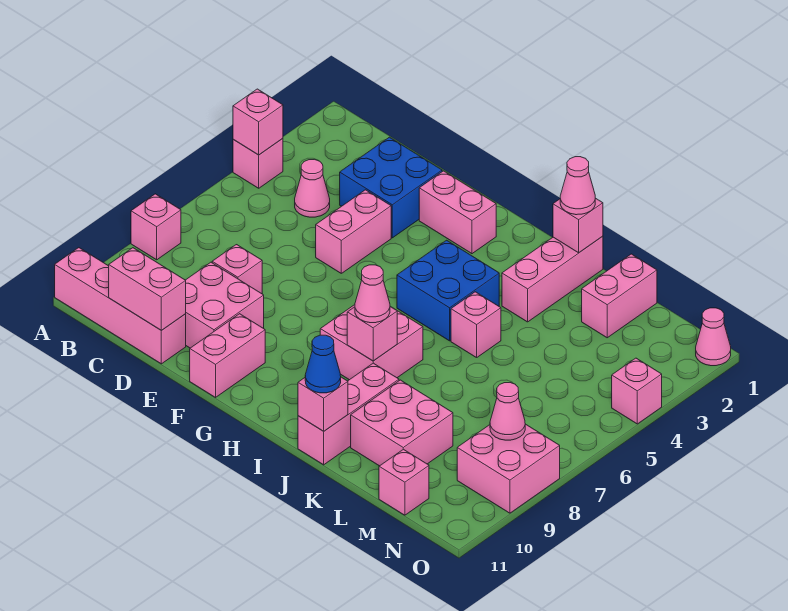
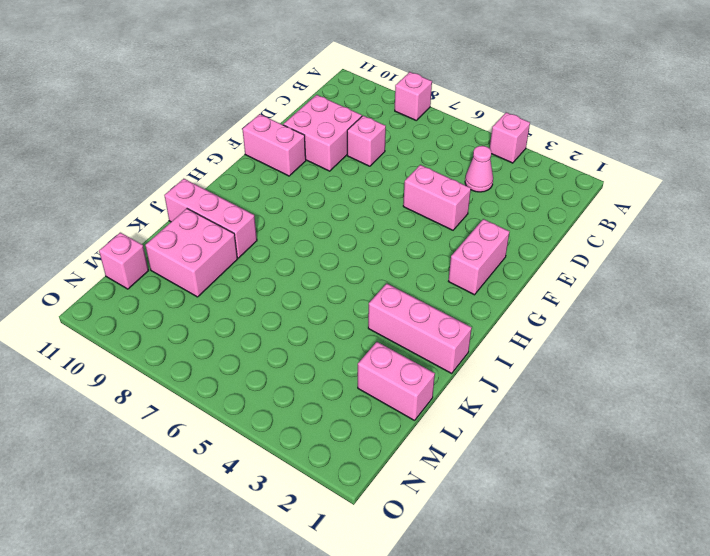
none -> pink 1x4 brick [55,248,186,364]
none -> blue 2x2 brick [340,137,442,238]
none -> blue 2x2 brick [397,240,499,341]
none -> pink 2x2 brick [320,305,423,380]

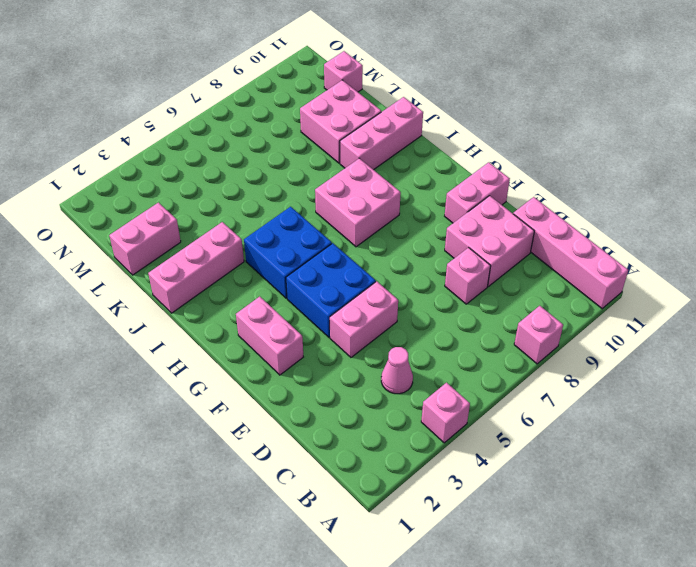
blue 2x2 brick [286,243,376,337] -> blue 2x2 brick moved to [340,137,442,238]
none -> pink 1x1 brick [451,292,501,358]
none -> pink 2x2 brick [457,424,560,513]
none -> pink 1x1 cone [696,308,731,366]
none -> pink 1x1 brick [612,358,662,424]

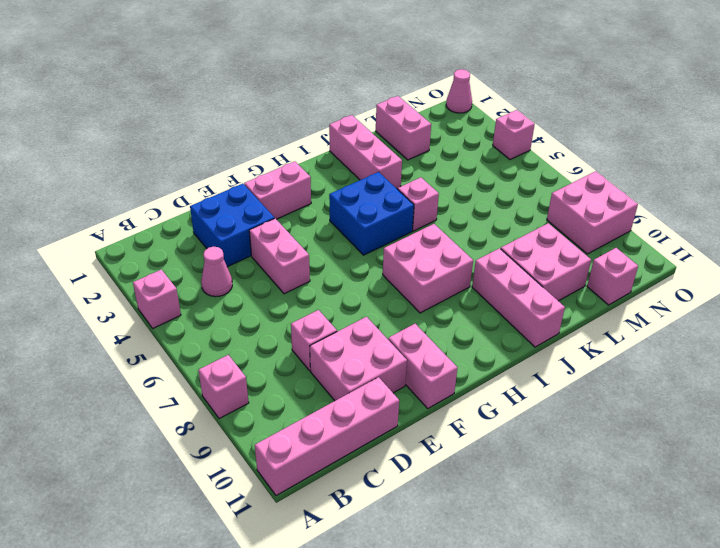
none -> pink 1x1 brick [233,89,283,155]
none -> pink 1x2 brick [109,248,186,331]
none -> pink 1x1 brick [347,307,397,361]
none -> pink 1x1 brick [553,198,603,253]

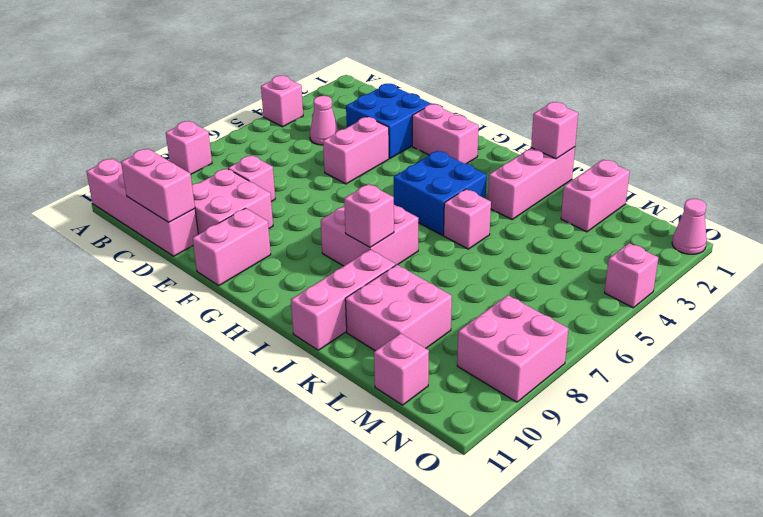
none -> pink 1x1 brick [233,89,283,155]
none -> pink 1x1 brick [298,377,348,431]
none -> pink 1x1 cone [490,383,525,440]
none -> pink 1x1 cone [355,265,390,323]

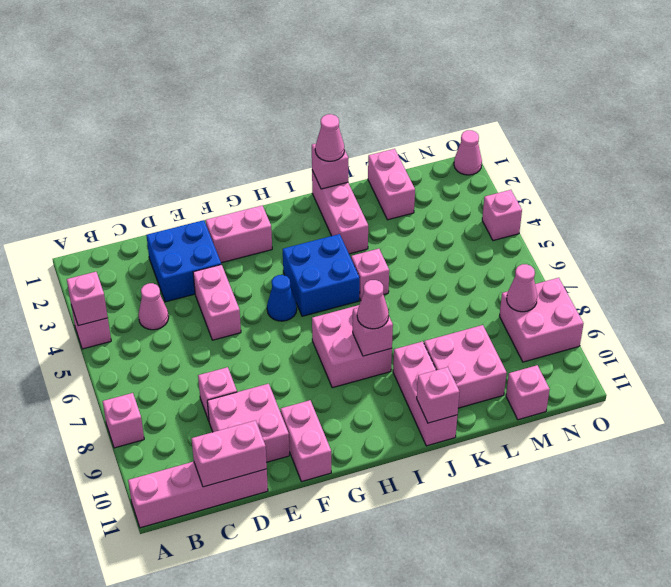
blue 1x1 cone [267,275,297,321] -> blue 1x1 cone moved to [305,335,341,393]

